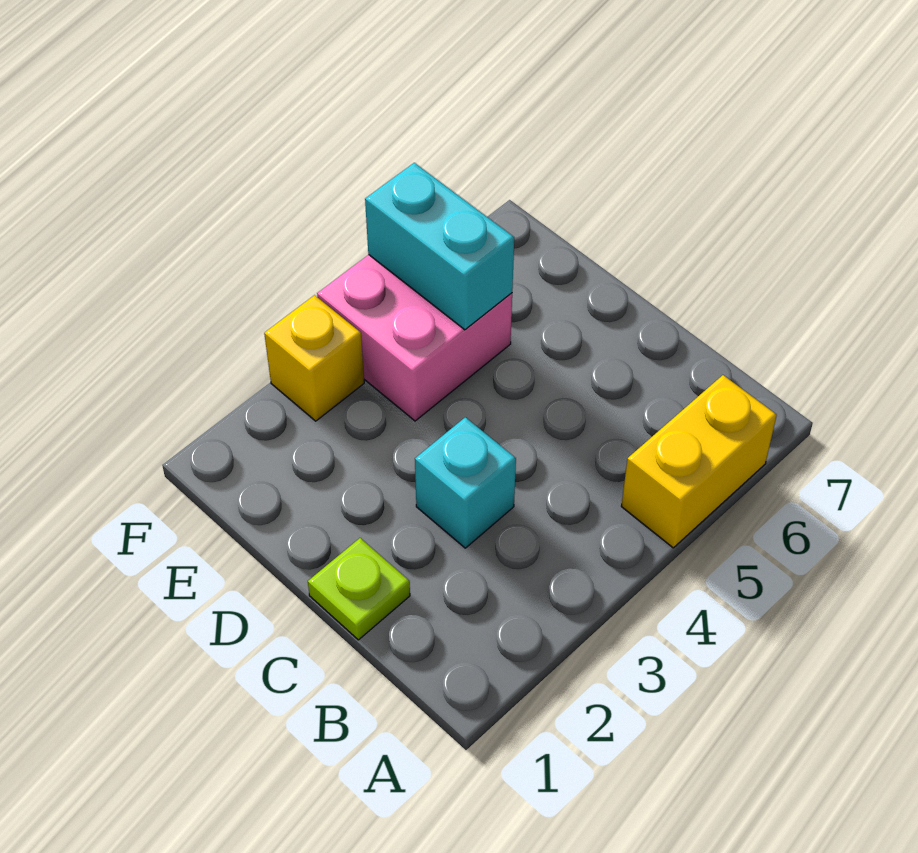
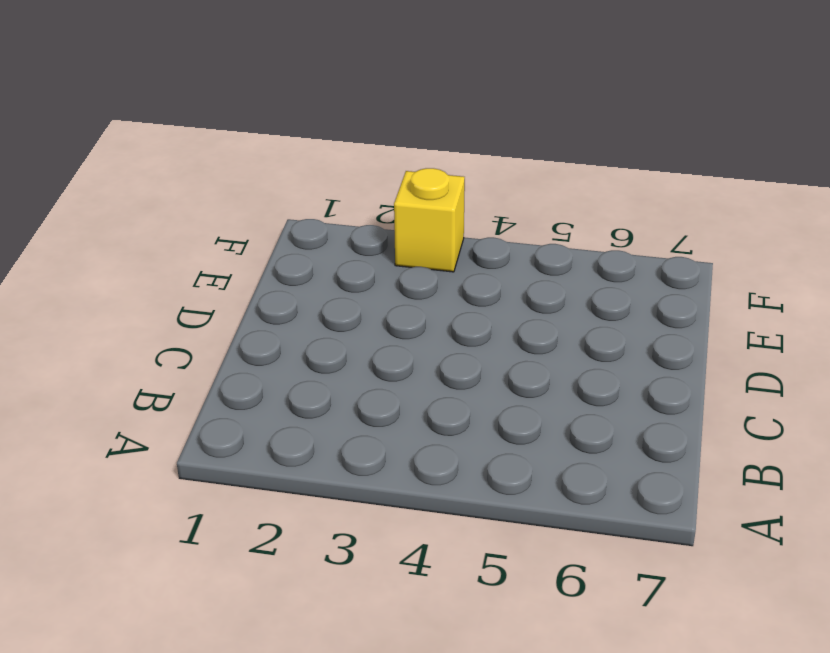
none -> yellow 1x2 brick [621,375,777,548]
none -> lime 1x1 plate [308,538,410,640]

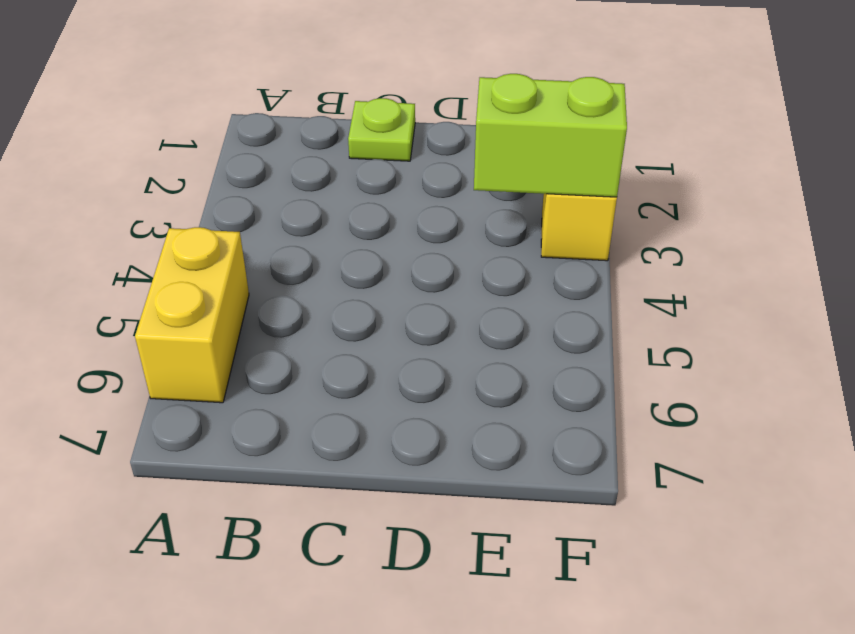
lime 1x2 brick [474,74,627,197] -> none
none -> cyan 1x1 brick [415,417,516,548]
none -> pink 2x2 brick [317,255,512,421]

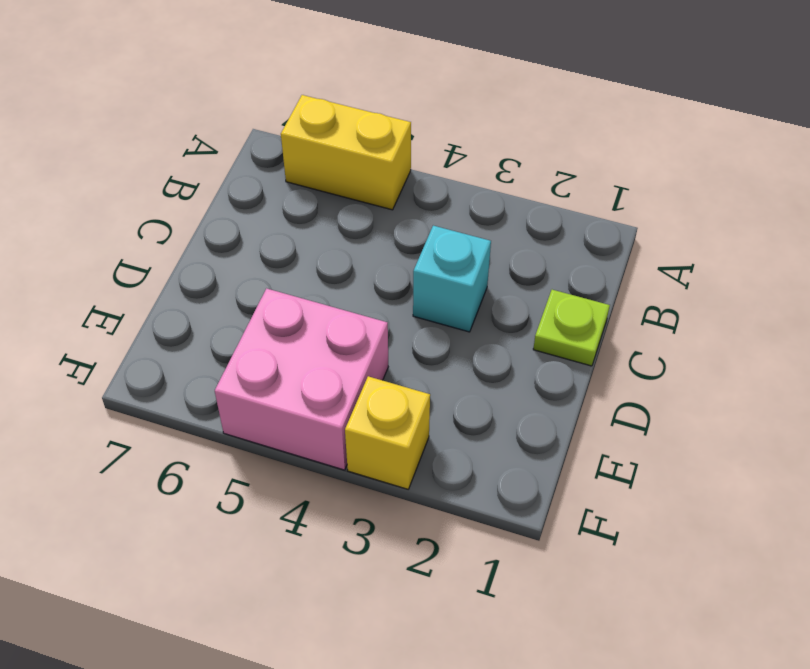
none -> cyan 1x2 brick [365,163,514,330]

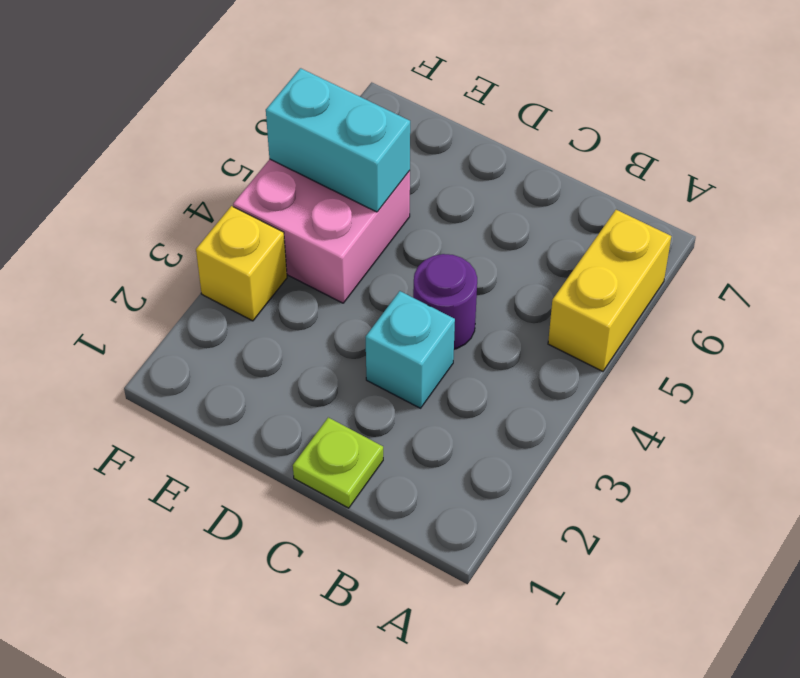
purple 1x1 round brick [413,254,477,349] -> none

